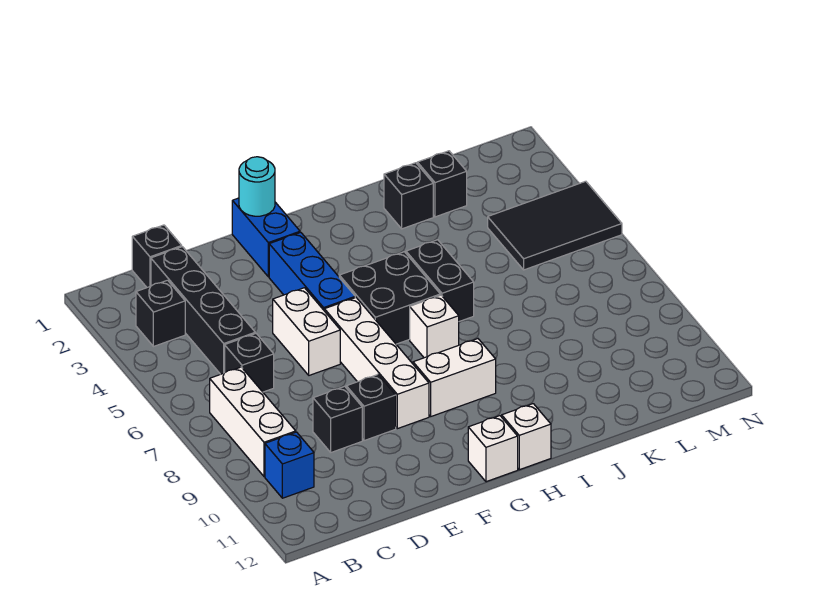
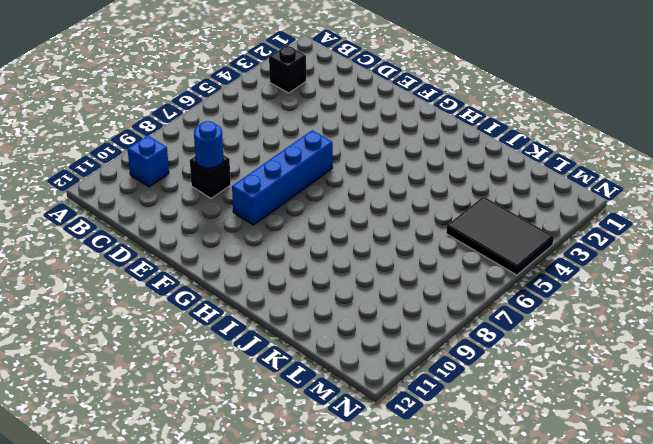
blue 1x1 round brick [194,121,223,168] -> none
blue 1x4 brick [232,130,333,225] -> white 1x4 brick [324,297,429,429]
none -> white 1x3 brick [210,367,296,477]
none -> black 1x1 brick [132,225,182,287]
none -> black 1x4 brick [151,247,255,374]

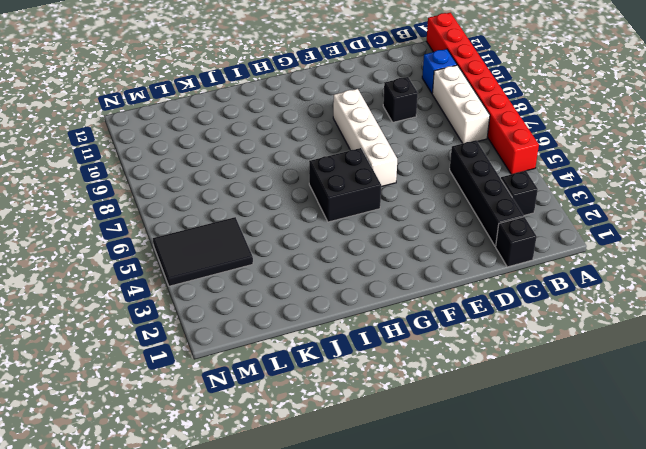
red 1x8 brick [427,13,539,174] -> none
none -> black 1x1 brick [225,333,274,392]
none -> white 1x2 brick [273,288,340,375]
none -> black 1x1 brick [346,375,396,441]

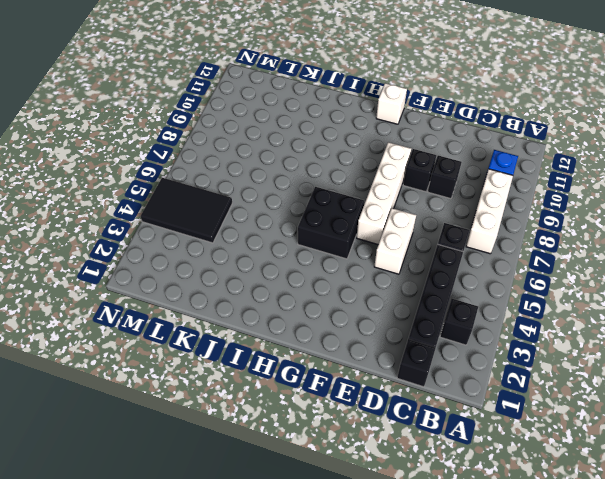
none -> blue 1x2 brick [232,198,300,277]
none -> blue 1x3 brick [269,232,355,310]
none -> white 1x2 brick [413,339,496,416]

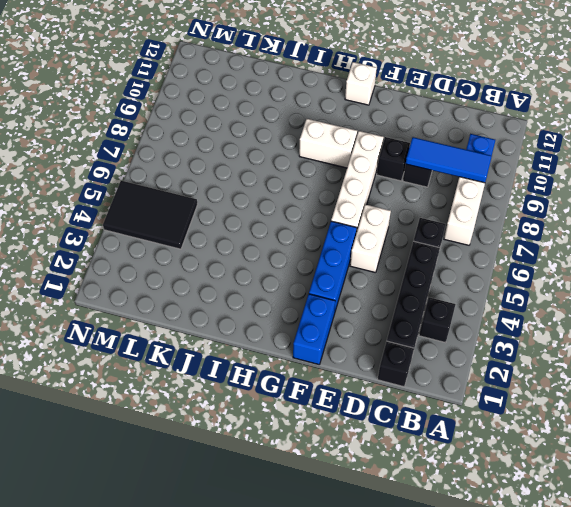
blue 1x3 tile [406,137,492,183] -> none
none -> black 2x2 brick [339,252,440,344]
none -> white 1x1 brick [410,295,459,358]
none -> white 1x1 brick [502,404,551,470]

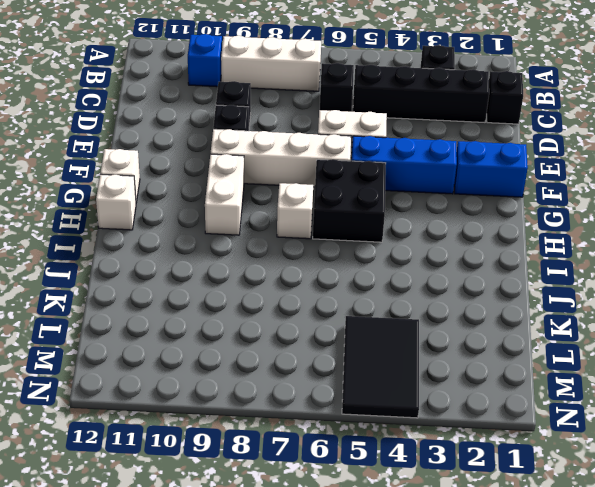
none -> black 1x2 brick [406,240,474,321]
none -> black 1x1 brick [384,163,433,229]
none -> black 1x1 brick [417,151,467,217]

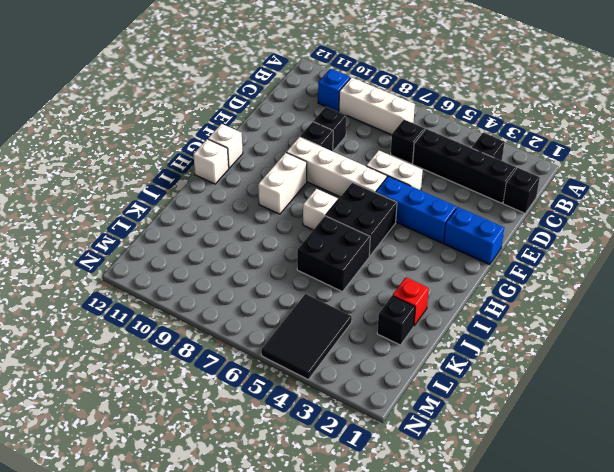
black 2x2 brick [297,216,370,292] -> black 1x2 brick [406,240,474,321]
red 1x1 brick [393,277,429,326] -> black 1x1 brick [384,163,433,229]
none -> cyan 1x1 round brick [239,157,275,216]

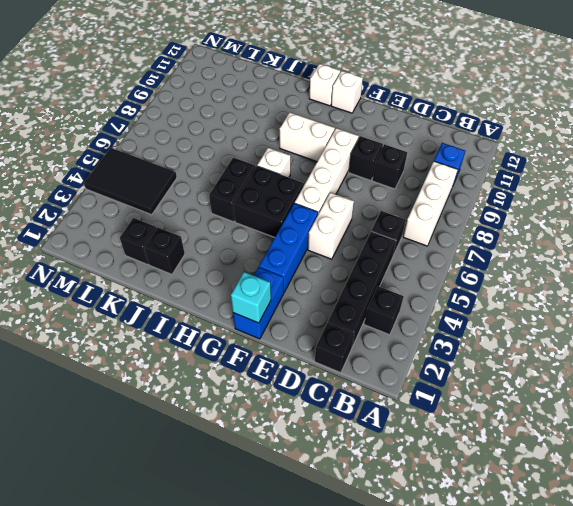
cyan 1x1 brick [231,272,271,323] -> cyan 1x1 round brick [239,157,275,216]

